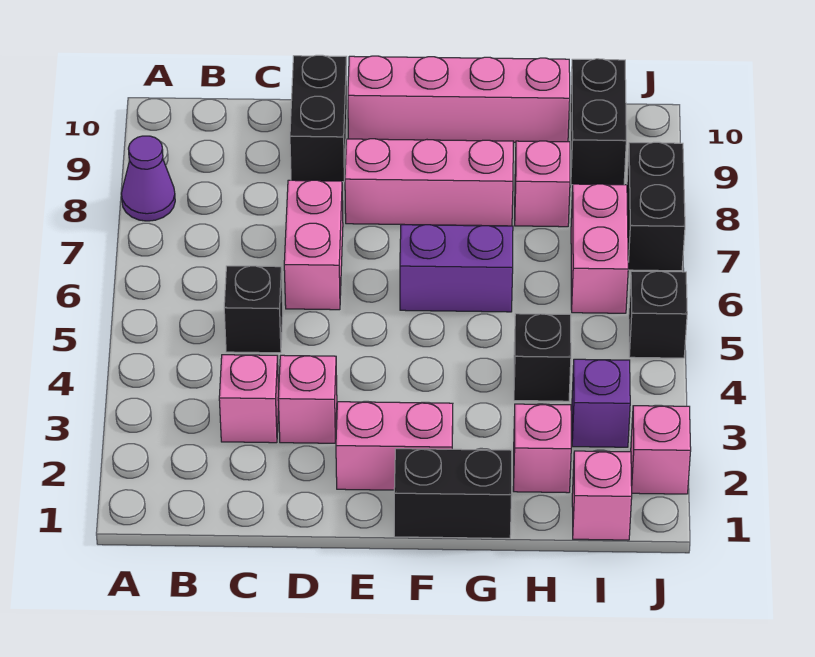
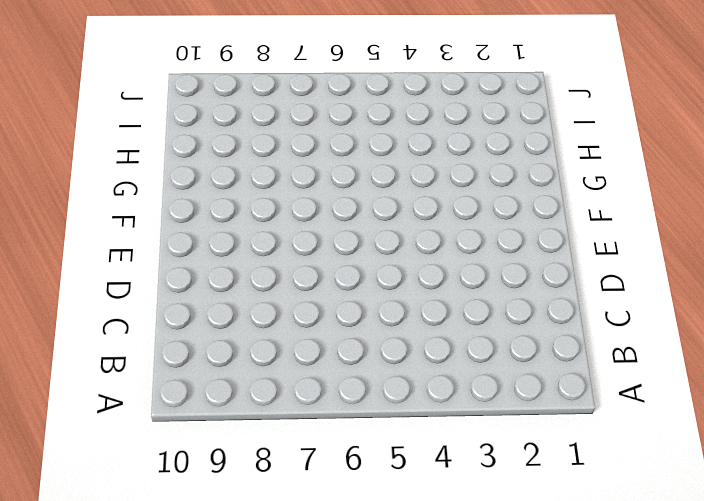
none -> purple 1x1 cone [121,136,175,221]
none -> pink 1x1 brick [219,355,279,443]
none -> black 1x1 brick [224,266,283,353]

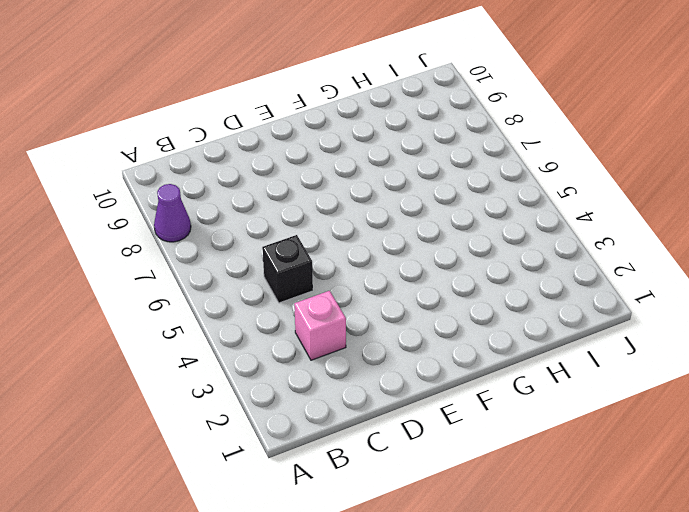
none -> pink 1x1 brick [278,355,337,443]
none -> pink 1x2 brick [284,180,343,310]
none -> black 1x2 brick [290,55,347,182]

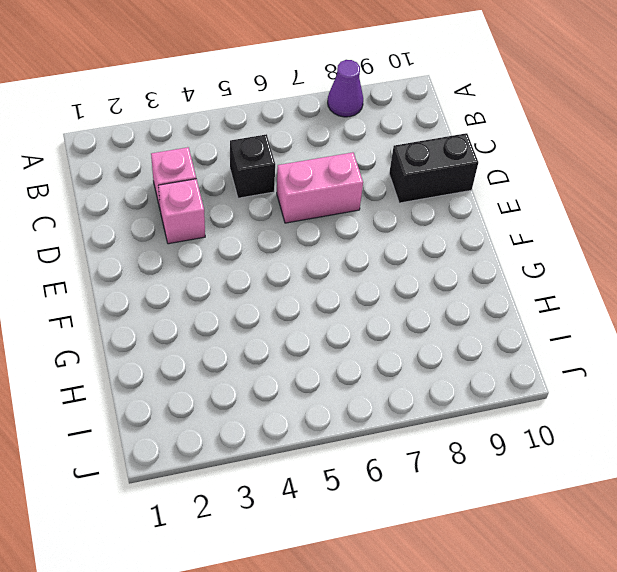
none -> pink 1x2 brick [336,402,453,490]
none -> pink 1x3 brick [345,139,513,226]
none -> pink 1x4 brick [348,56,570,142]

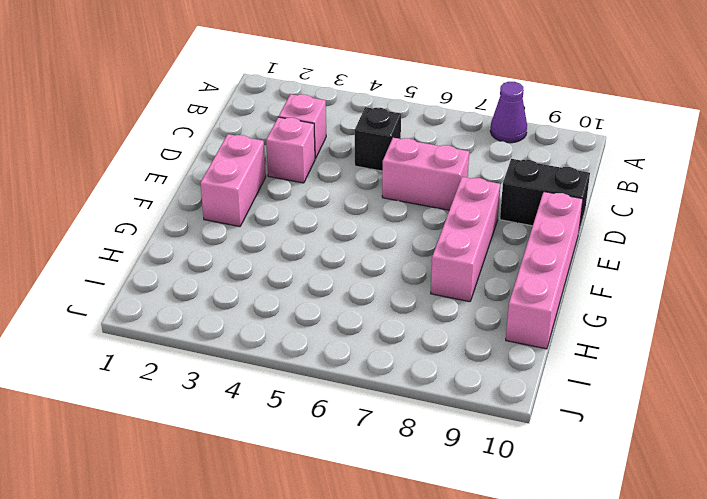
none -> black 1x2 brick [394,449,512,538]
none -> purple 1x2 brick [400,225,513,312]
none -> pink 1x1 brick [513,404,571,493]

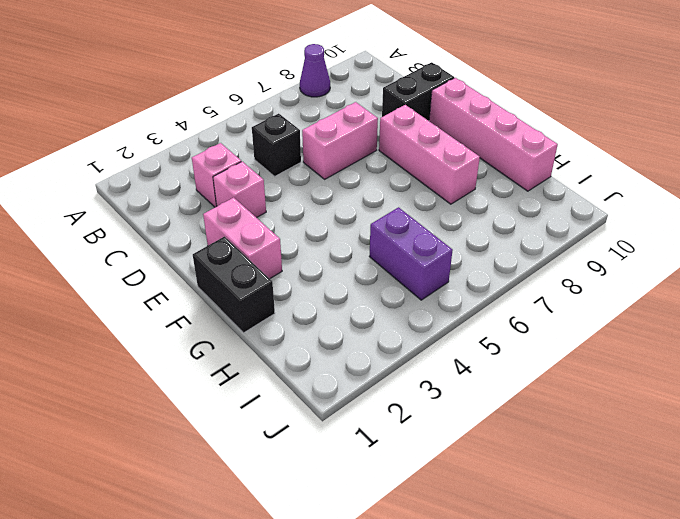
purple 1x2 brick [369,207,453,300] -> purple 1x2 brick moved to [400,225,513,312]
none -> pink 1x1 brick [513,404,571,493]
none -> black 1x1 brick [514,314,571,401]
none -> pink 1x1 brick [515,141,570,227]

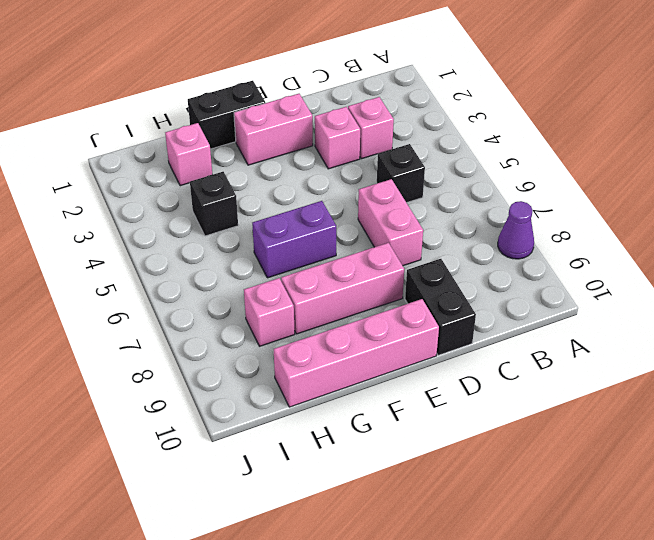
none -> pink 1x1 brick [572,451,632,540]
none -> purple 1x1 brick [572,359,630,447]
none -> pink 1x2 brick [571,184,628,313]

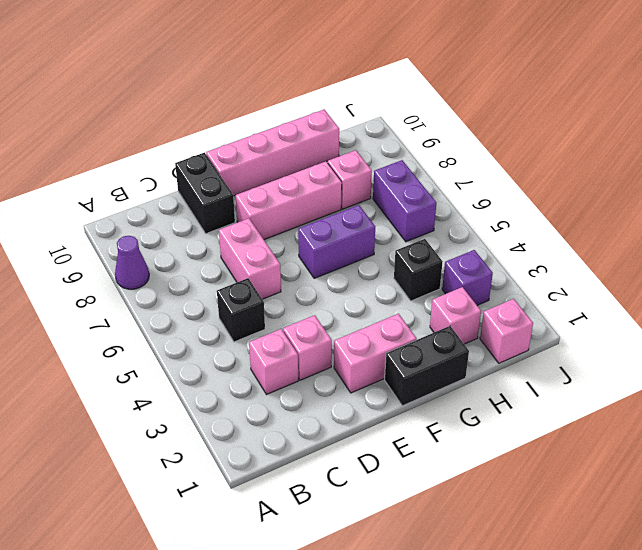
purple 1x2 brick [373,160,436,242] -> pink 1x2 brick [571,184,628,313]
none -> black 1x2 brick [570,59,626,185]
none -> pink 1x1 brick [631,406,691,494]
none -> black 1x1 brick [629,271,687,358]

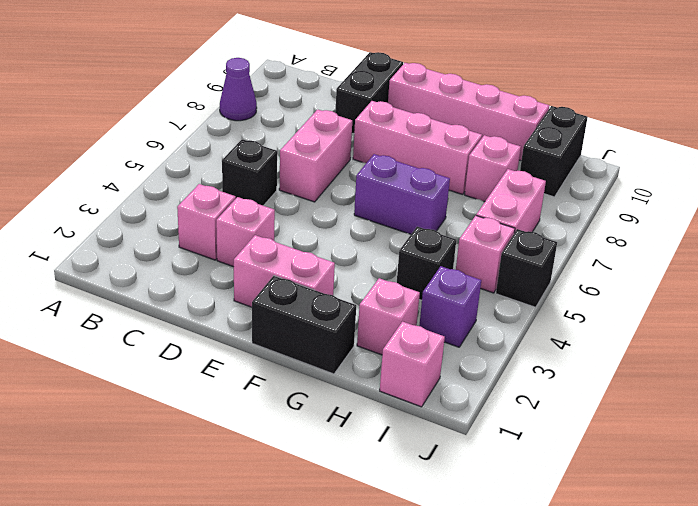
pink 1x1 brick [456,216,515,293] -> pink 1x1 brick moved to [631,406,691,494]
none -> black 1x2 brick [627,142,685,271]

